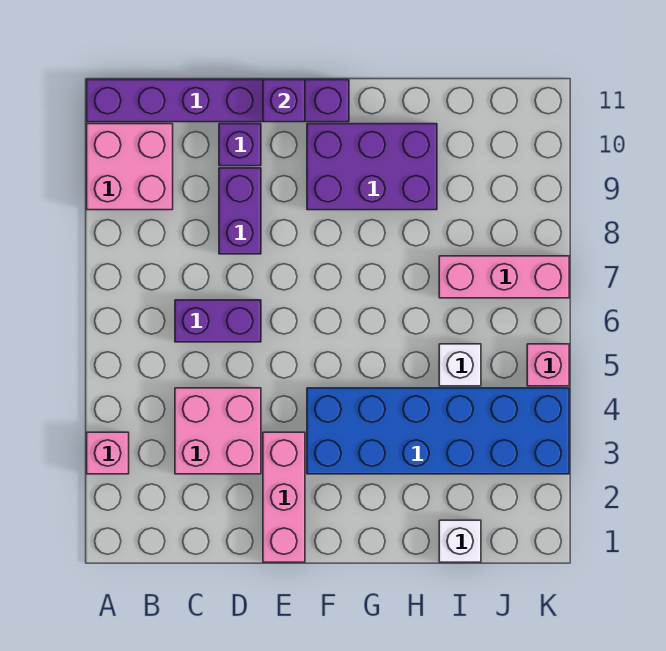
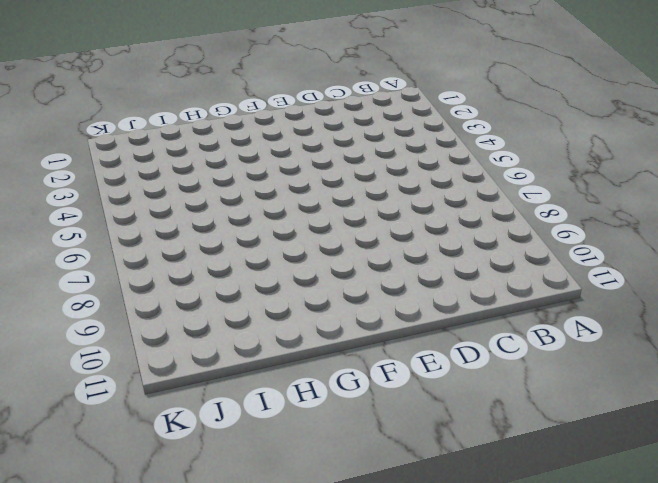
none -> pink 1x1 brick [87,432,129,474]
none -> pink 2x2 brick [87,124,173,210]
none -> purple 1x6 brick [87,80,349,122]

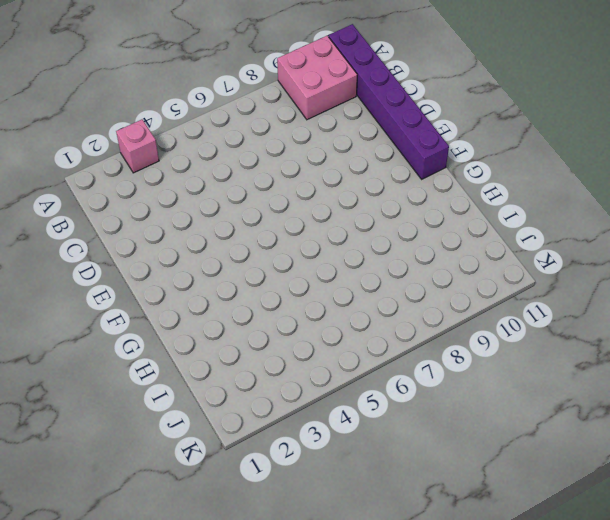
none -> pink 2x2 brick [175,388,261,474]
none -> purple 1x2 brick [175,300,261,342]
none -> purple 1x2 brick [219,168,261,254]

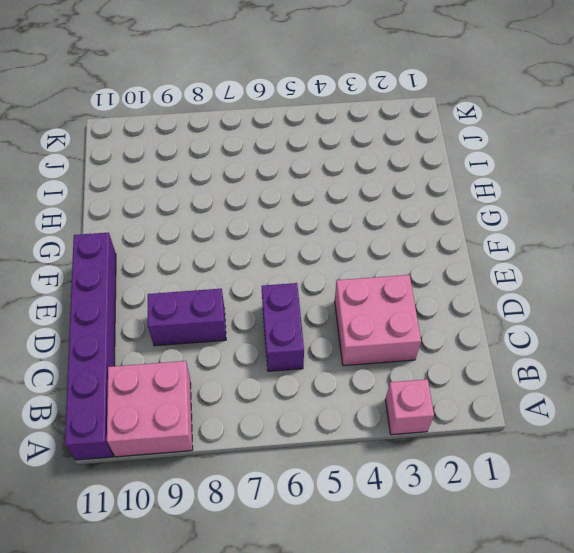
none -> purple 1x1 brick [219,124,261,166]
none -> pink 1x3 brick [263,432,305,562]
none -> blue 2x6 brick [307,388,569,474]

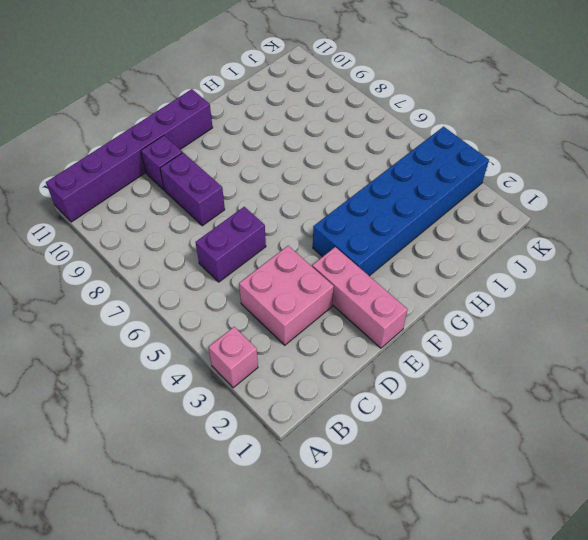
none -> pink 2x2 brick [87,124,173,210]
none -> purple 2x3 brick [307,124,437,210]
none -> white 1x1 brick [439,520,481,562]

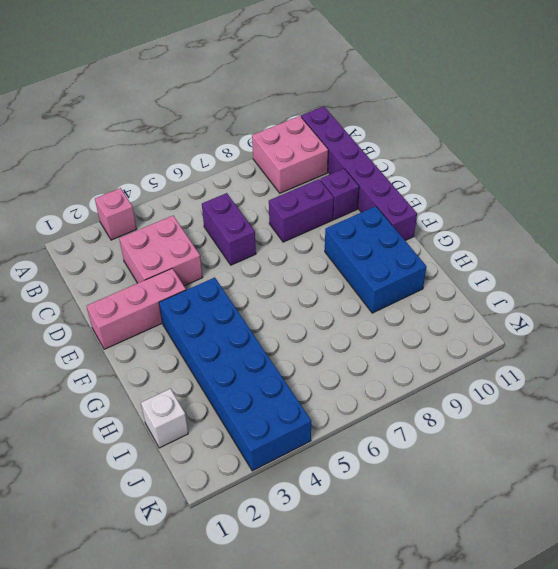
blue 2x3 brick [325,206,427,313] -> purple 2x3 brick [307,124,437,210]
none -> white 1x1 brick [439,344,481,386]
none -> pink 1x3 brick [439,256,569,298]
none -> pink 1x1 brick [527,344,569,386]

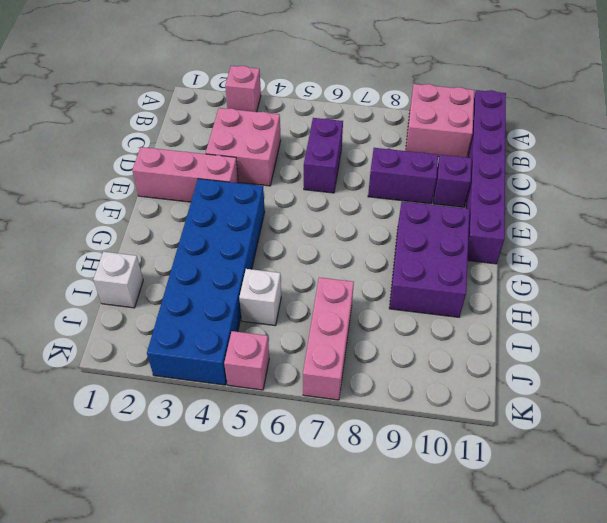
none -> purple 1x1 brick [263,80,305,122]

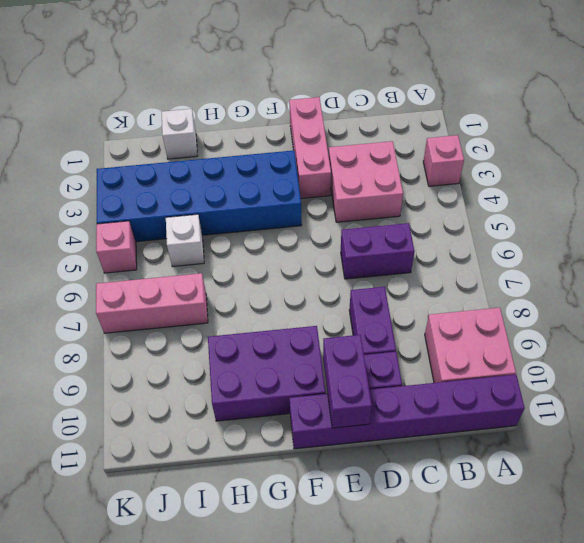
purple 1x2 brick [323,335,372,428] -> purple 1x1 brick [263,80,305,122]

